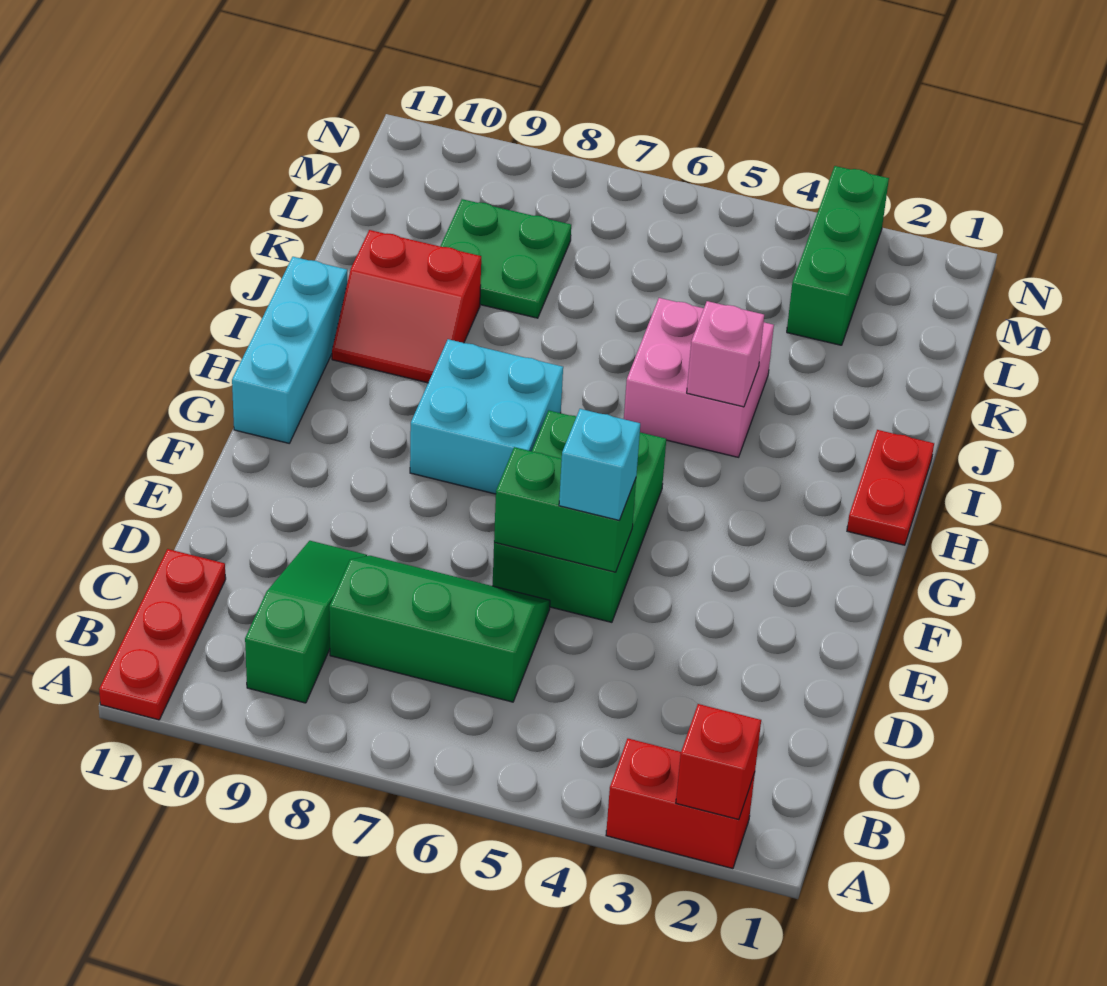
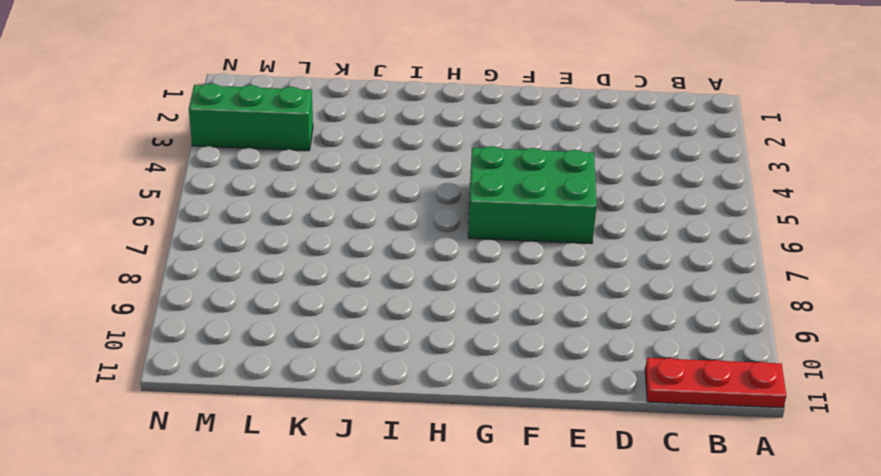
none -> red 1x2 brick [606,739,755,869]
none -> green 1x3 slope [245,541,367,703]
none -> green 2x3 slope [329,556,550,702]

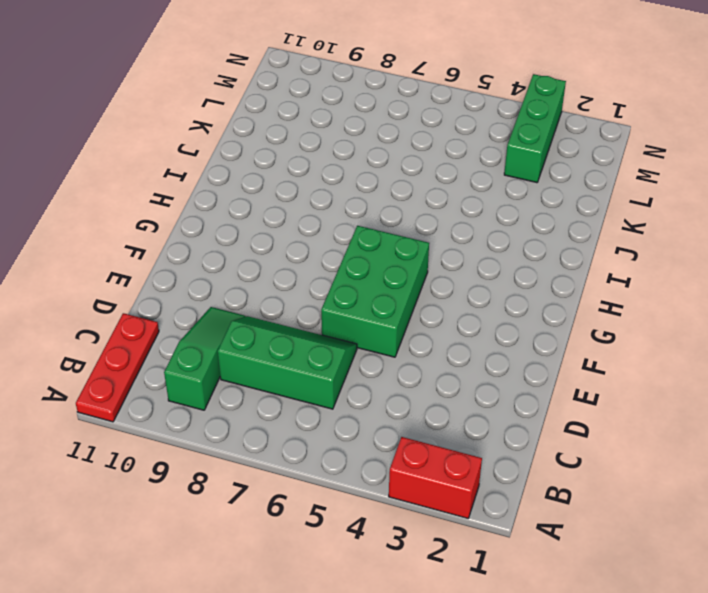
none -> cyan 2x2 brick [410,339,563,494]
none -> cyan 1x3 brick [232,257,347,443]
none -> red 1x2 plate [847,430,934,545]

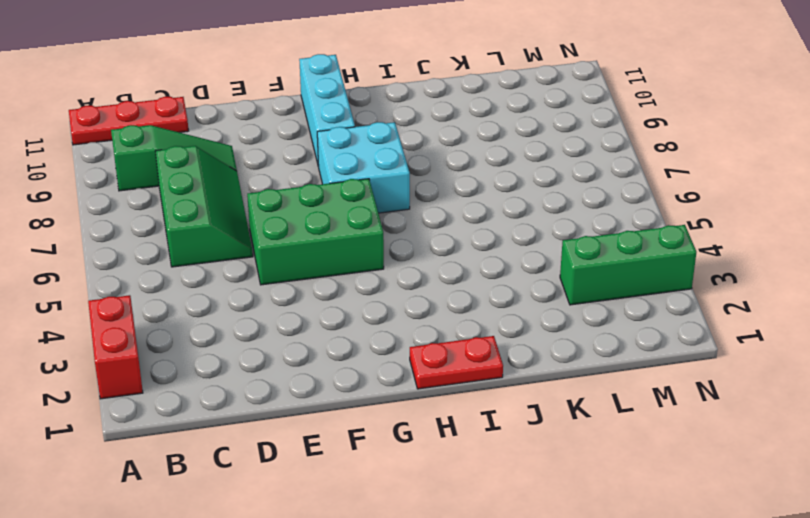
cyan 1x3 brick [299,54,355,167] -> cyan 1x3 brick turned to [232,257,347,443]
none -> pink 2x2 brick [624,298,774,457]
none -> red 2x2 slope [332,230,481,383]
none -> green 2x2 plate [440,199,571,318]

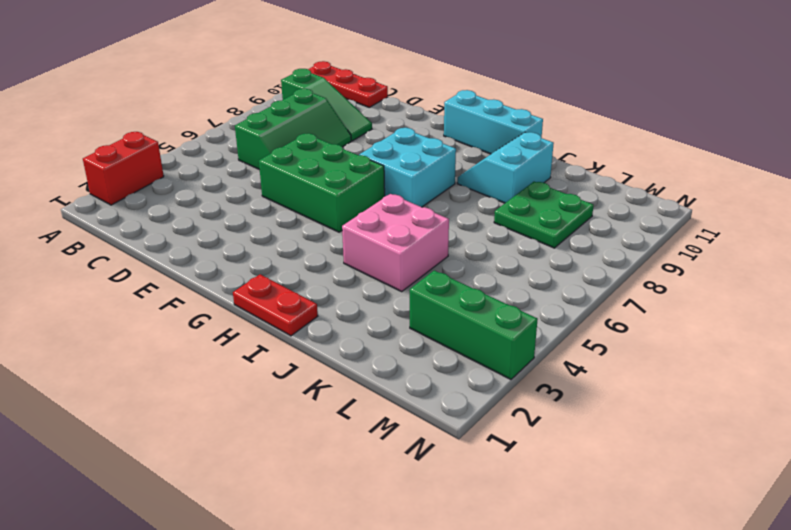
cyan 2x2 slope [457,132,554,203] -> red 2x2 slope [332,230,481,383]
none -> red 1x1 brick [676,704,761,820]
none -> green 1x2 brick [494,447,636,572]
none -> pink 1x1 brick [687,301,764,407]

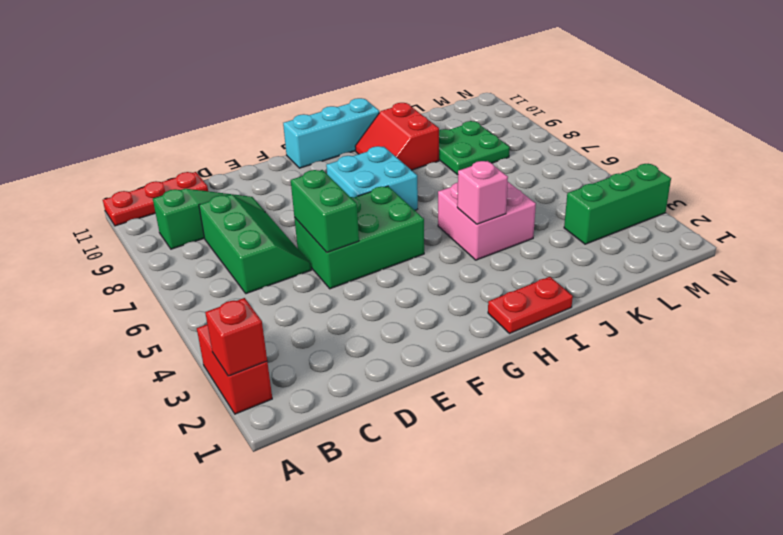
none -> cyan 1x1 brick [559,409,640,520]

